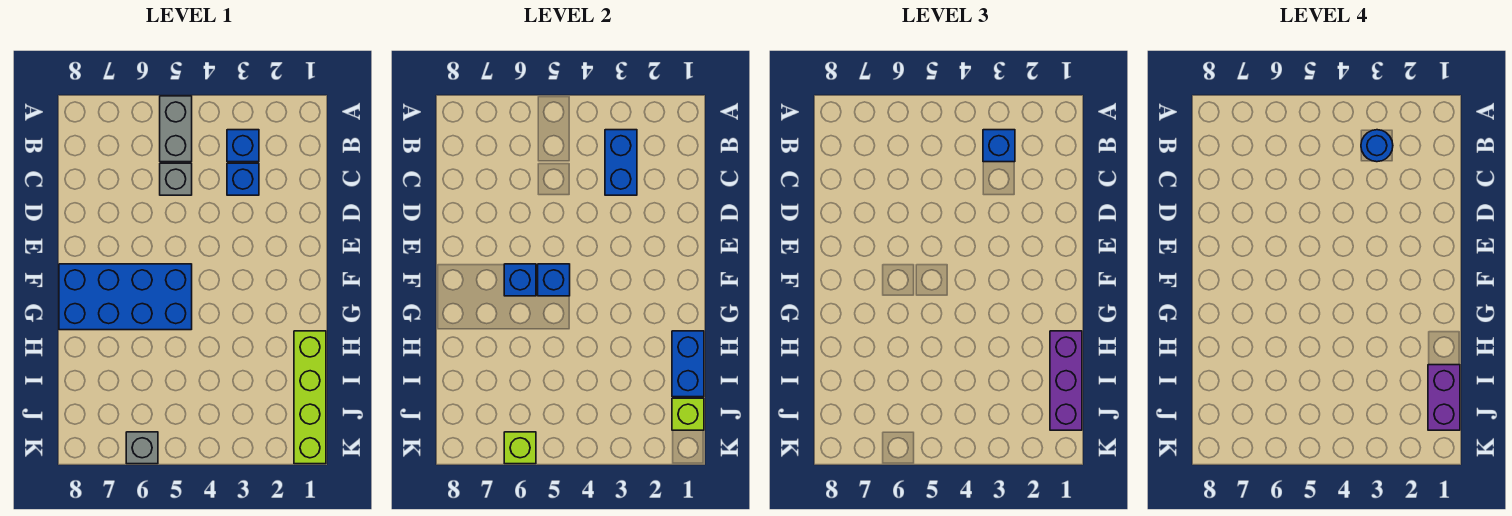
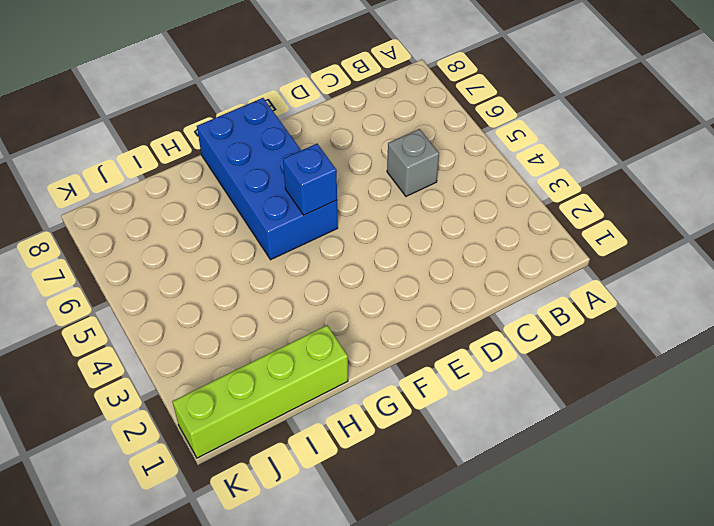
none -> grey 1x2 brick [160,96,192,162]
none -> blue 1x1 brick [227,130,259,162]
none -> blue 1x1 brick [227,163,259,195]

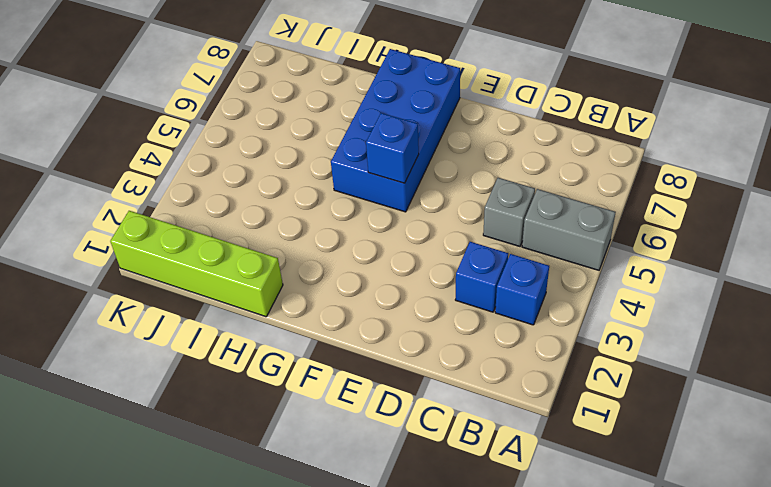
none -> grey 1x1 brick [126,432,158,464]
none -> blue 1x2 brick [605,130,637,195]
none -> blue 1x1 brick [504,264,536,296]

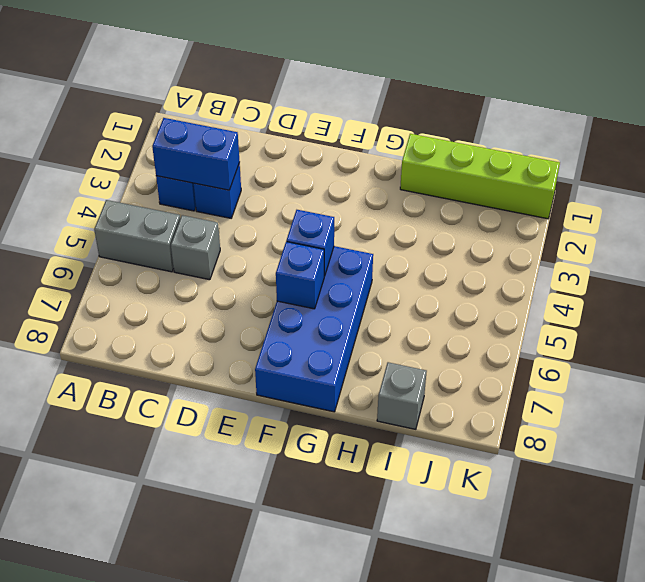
grey 1x1 brick [377,362,427,429] -> grey 1x1 brick moved to [126,432,158,464]
none -> blue 1x2 brick [672,331,704,397]
none -> lime 1x1 brick [672,398,704,430]
none -> lime 1x1 brick [504,432,536,464]

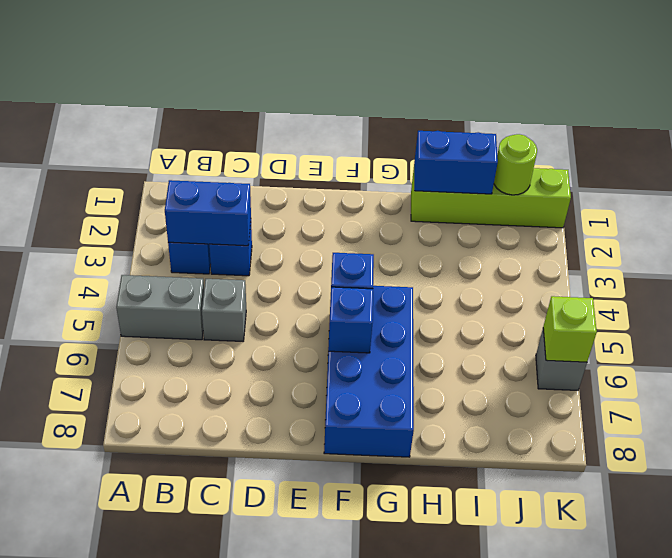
lime 1x1 round brick [494,134,537,195] -> lime 1x1 brick [672,398,704,430]
none -> blue 1x1 brick [983,130,1015,162]
none -> purple 1x3 brick [1050,331,1082,430]
none -> blue 1x1 round brick [1361,130,1393,162]

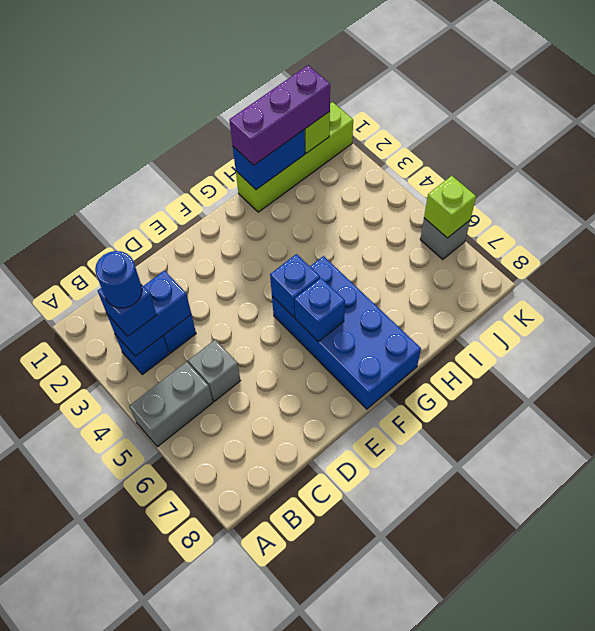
none -> purple 1x2 brick [1428,365,1460,430]

